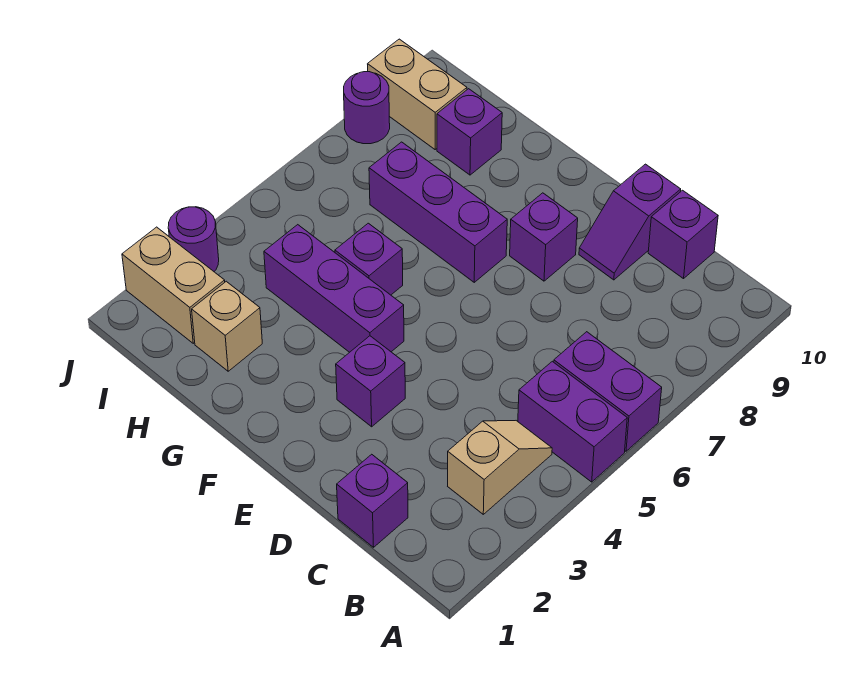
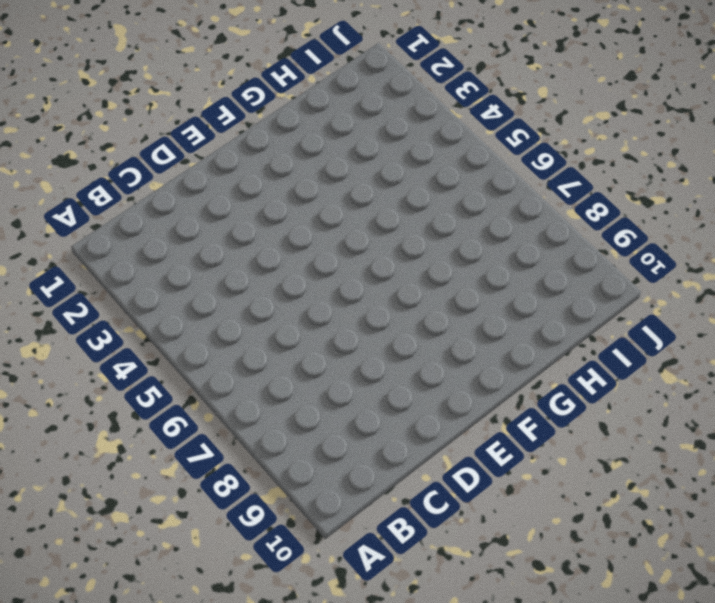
none -> purple 1x2 brick [518,361,627,482]
none -> purple 1x2 brick [554,332,662,451]
none -> tan 1x2 slope [448,421,552,514]

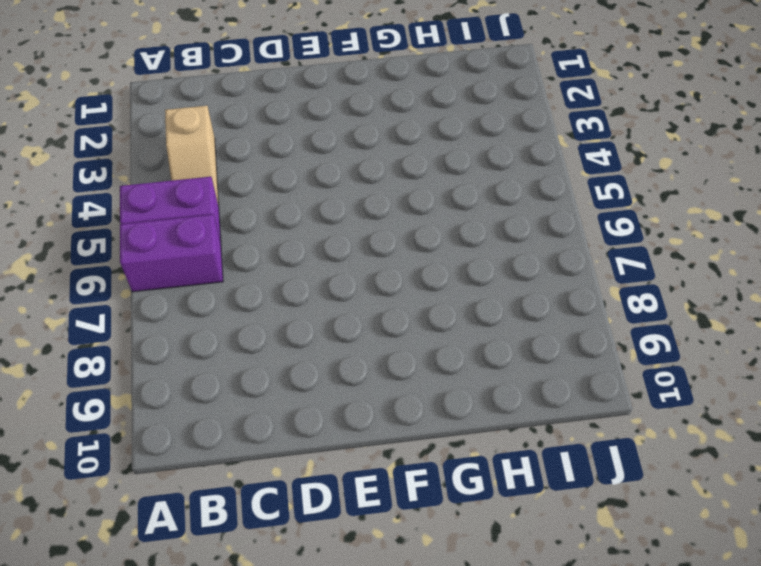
none -> purple 1x1 brick [337,454,408,547]
none -> purple 1x1 brick [648,190,718,279]
none -> purple 1x2 slope [579,164,681,280]

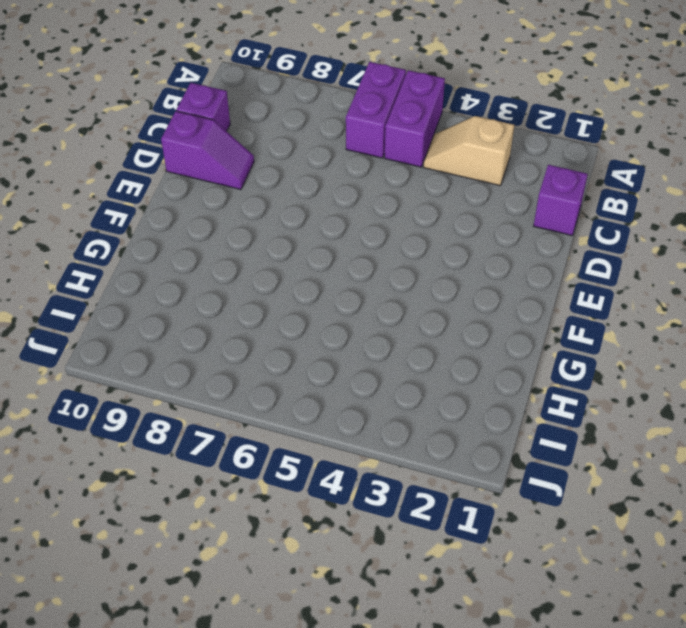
none -> purple 1x1 brick [336,336,405,427]
none -> purple 1x1 brick [510,193,578,281]
none -> purple 1x3 brick [264,225,404,352]

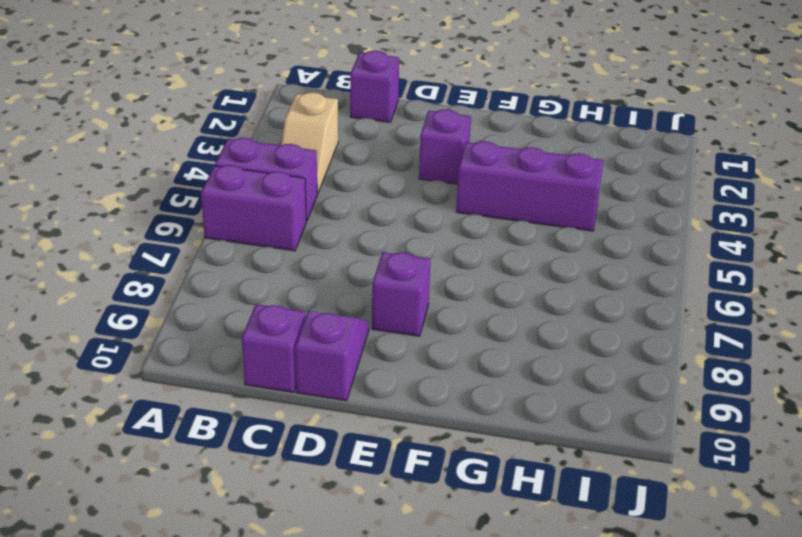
none -> purple 1x3 brick [369,142,507,282]
none -> purple 1x1 brick [335,223,403,295]
none -> tan 1x1 brick [192,281,262,371]

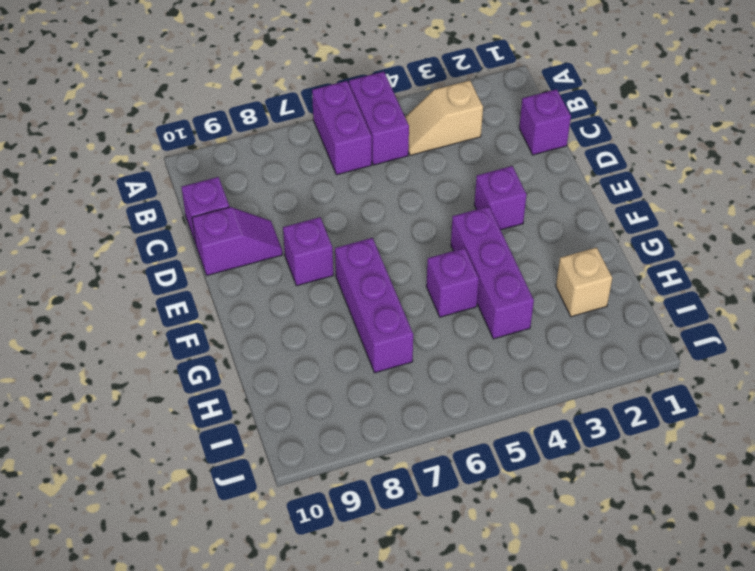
none -> purple 1x1 brick [437,89,502,175]
none -> tan 1x2 brick [122,227,225,343]
none -> tan 1x2 brick [368,39,467,149]

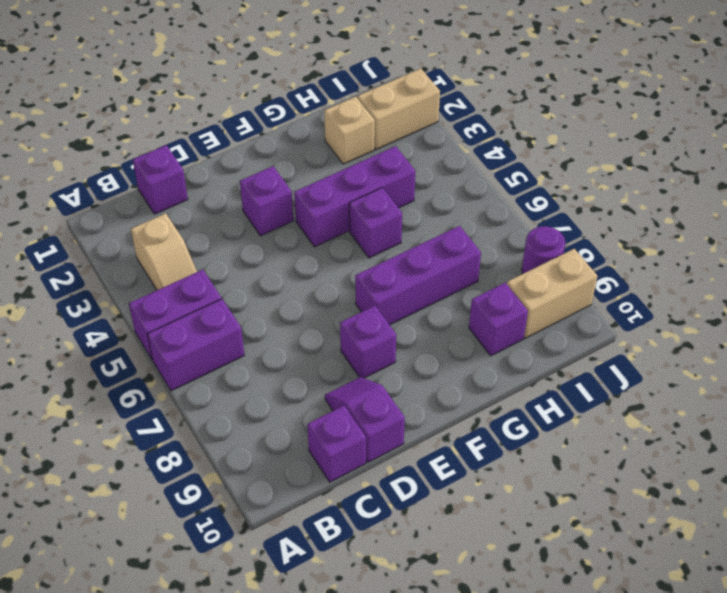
none -> purple 1x1 round brick [168,207,219,271]

